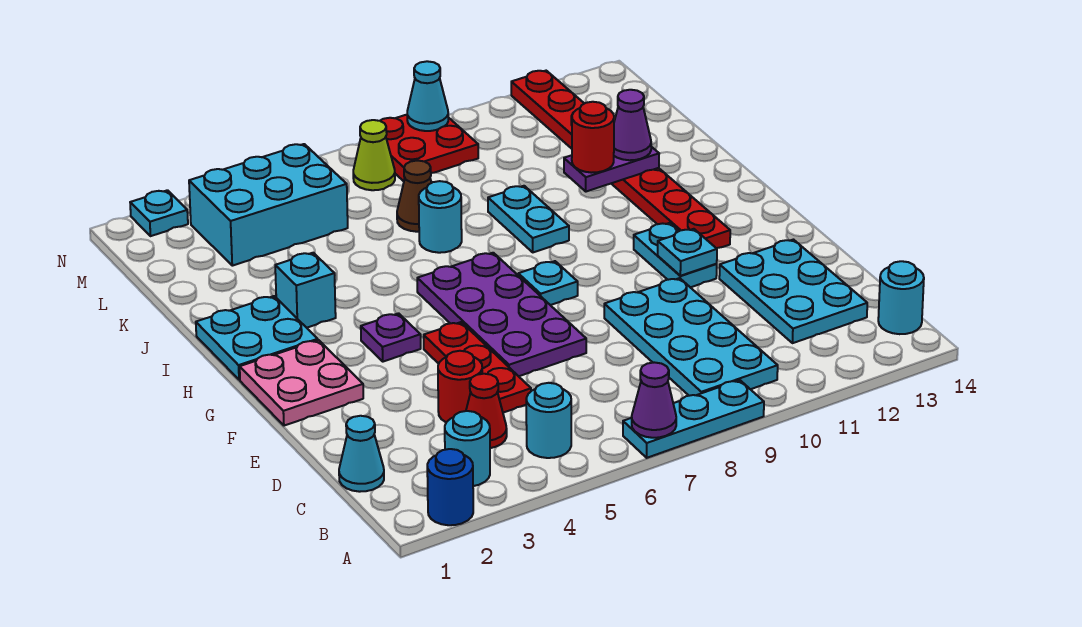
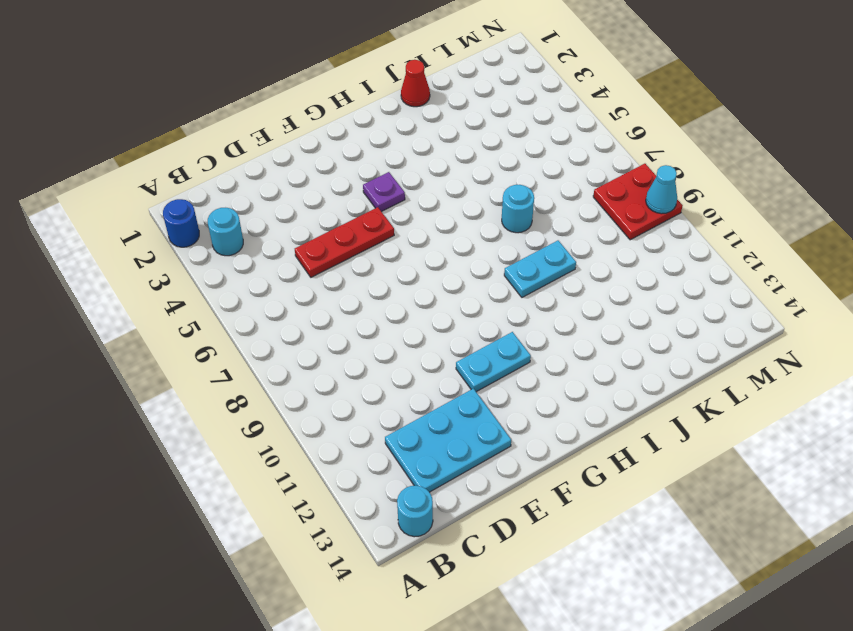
red 1x1 cone [401,60,430,107] -> red 1x1 cone moved to [466,374,507,448]
none -> cyan 1x3 plate [623,380,764,458]
none -> cyan 1x1 round brick [526,383,571,458]
none -> cyan 2x4 plate [604,278,778,396]
none -> cyan 1x1 cone [339,416,384,492]

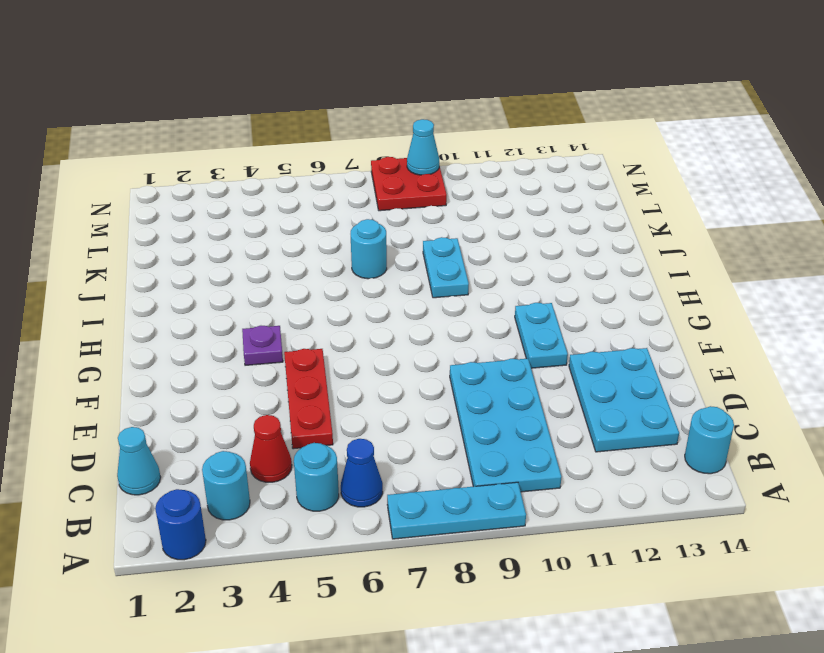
blue 1x1 cone [341,439,383,507] -> none
none -> red 1x1 round brick [438,351,482,422]
none -> purple 2x4 plate [417,253,586,376]
none -> pink 2x2 plate [240,340,363,426]
none -> cyan 1x1 plate [518,261,578,305]

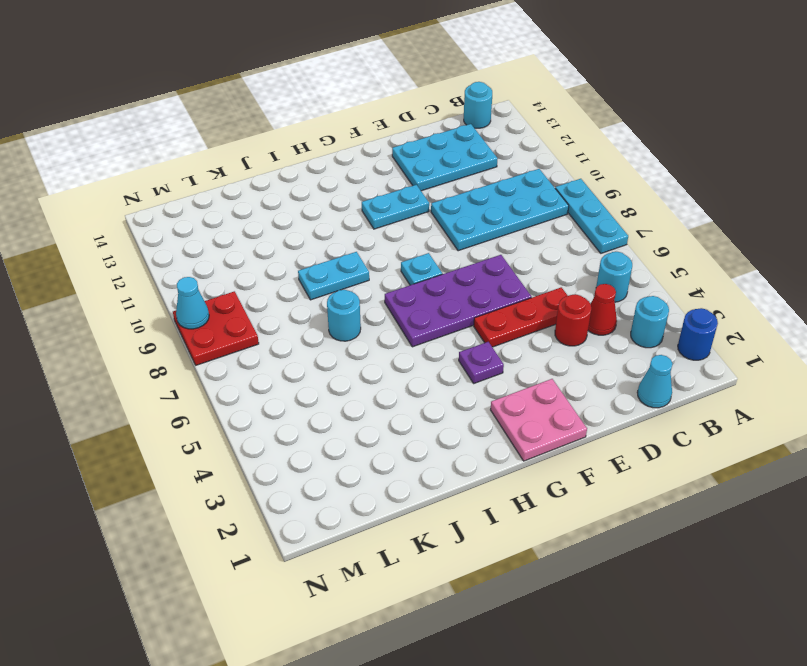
none -> red 1x8 plate [511,71,730,248]
none -> cyan 2x2 plate [196,296,318,380]
none -> cyan 1x1 brick [275,253,336,328]
none -> brown 1x1 cone [397,161,431,232]

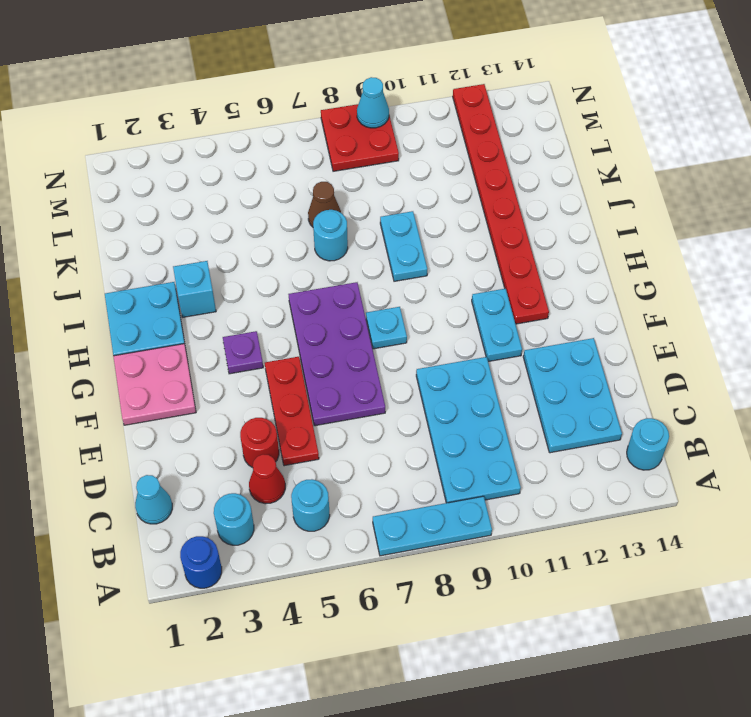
none -> cyan 2x3 brick [189,144,348,266]
none -> lime 1x1 cone [353,120,395,190]
none -> cyan 1x1 plate [130,190,188,236]
none -> purple 1x1 cone [632,362,676,438]

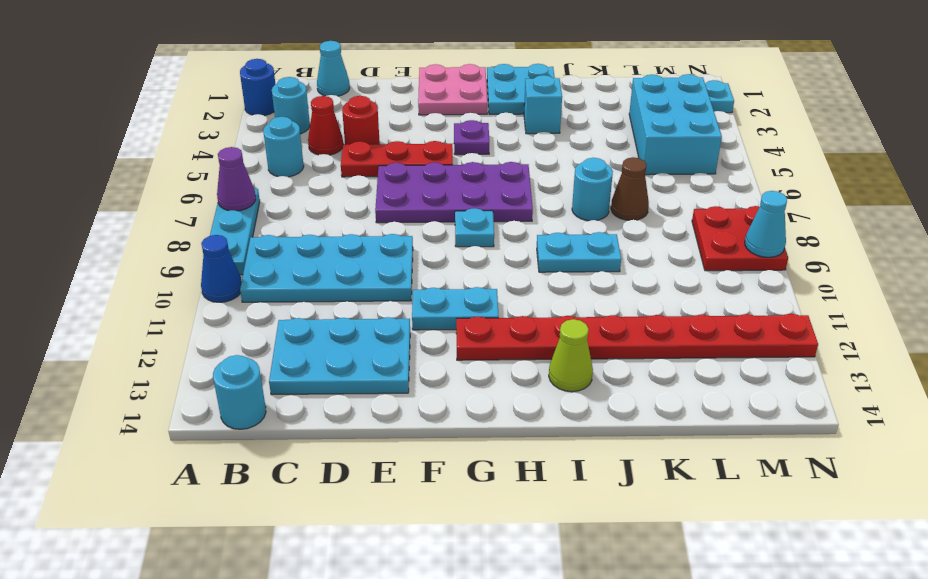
blue 1x1 cone [201,235,242,302] -> none
lime 1x1 cone [549,319,593,392] -> lime 1x1 cone moved to [353,120,395,190]
none -> cyan 1x1 plate [657,229,717,276]
none -> purple 1x2 plate [564,147,659,192]
none -> red 1x1 round brick [572,102,614,173]
none -> purple 1x1 cone [614,90,651,160]

